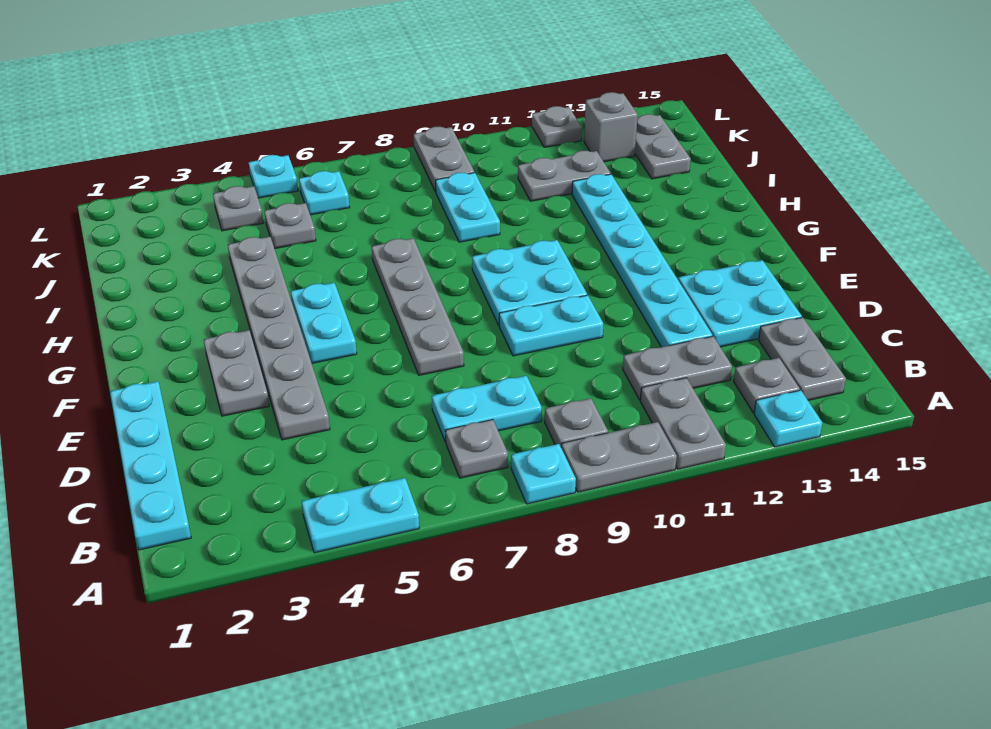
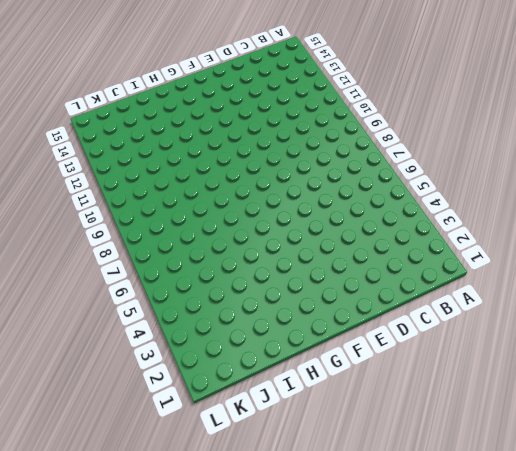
none -> cyan 1x2 plate [301,478,419,553]
none -> cyan 1x1 plate [511,444,576,504]
none -> grey 1x2 plate [561,422,677,492]
none -> grey 1x2 plate [640,378,726,469]

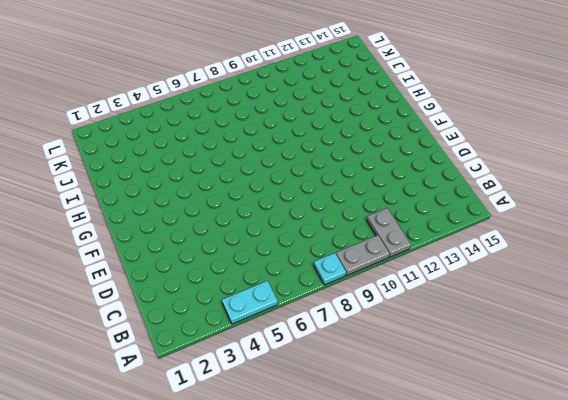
none -> cyan 1x1 plate [754,390,822,447]
none -> cyan 1x4 plate [110,381,191,550]
none -> grey 1x1 plate [445,420,508,478]
none -> grey 1x1 plate [545,398,608,447]

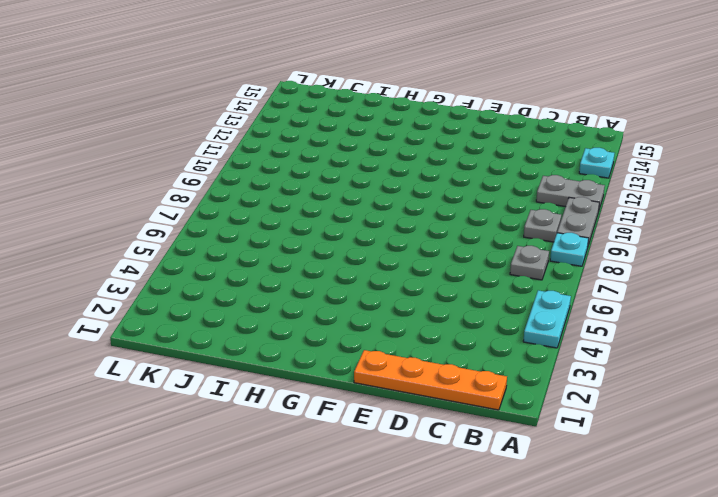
orange 1x4 plate [354,350,507,410] -> cyan 1x4 plate [110,381,191,550]
none -> grey 1x1 plate [734,358,800,413]
none -> grey 1x2 plate [759,317,846,400]
none -> cyan 1x2 plate [432,376,542,442]
none -> grey 1x2 plate [623,336,732,400]

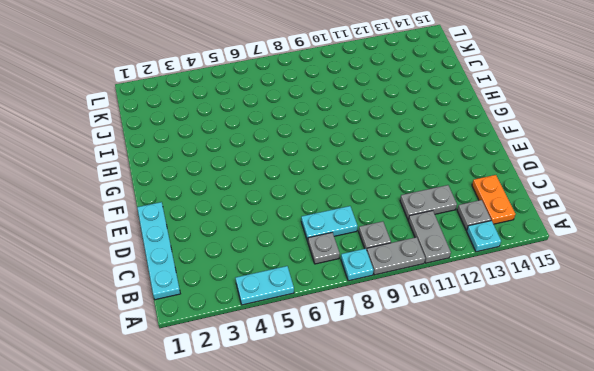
orange 1x2 plate [472,175,515,224] -> grey 1x2 plate [759,317,846,400]
none -> grey 1x6 plate [228,237,330,440]
none -> cyan 1x6 plate [572,174,712,347]
none -> cyan 2x2 plate [678,260,802,347]
none -> grey 1x2 plate [204,330,269,416]

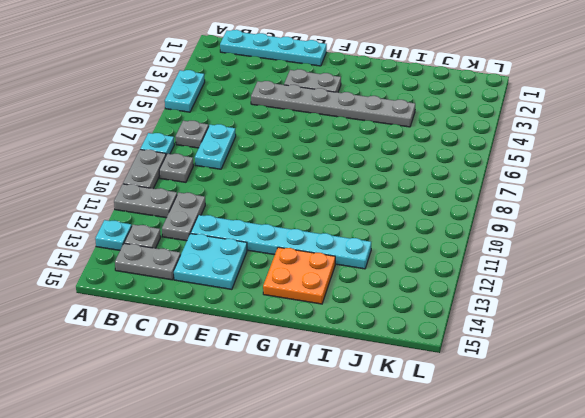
orange 2x2 plate [263,247,335,304] -> none
none -> grey 1x4 plate [372,238,464,375]
none -> cyan 1x2 plate [499,295,603,356]
none -> cyan 1x2 plate [291,283,357,363]
none -> cyan 2x2 plate [472,240,587,325]

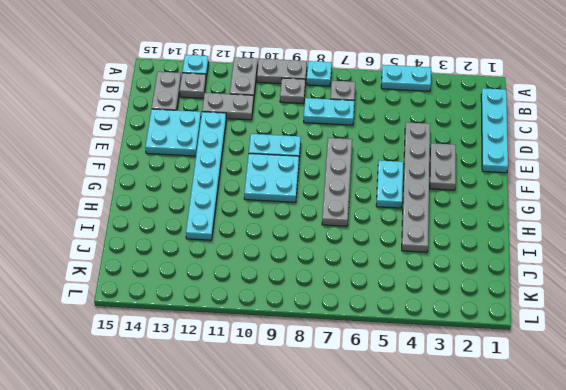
none -> cyan 1x2 plate [436,173,500,242]
none -> grey 1x1 plate [264,203,316,249]
none -> grey 1x2 plate [518,151,611,201]
none -> grey 1x2 plate [635,114,691,179]

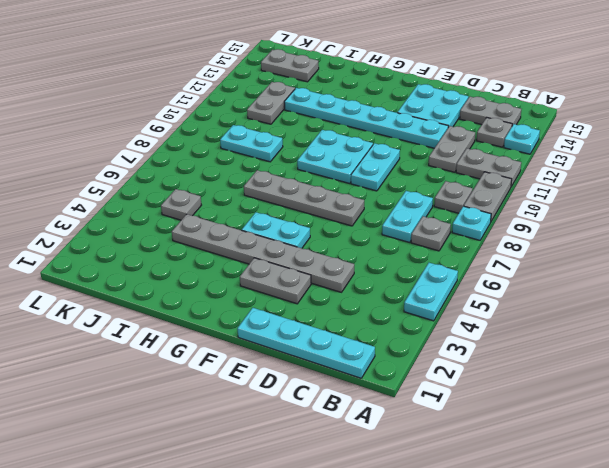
none -> grey 1x1 plate [213,186,263,231]
none -> cyan 1x1 plate [299,171,350,215]
none -> grey 1x2 plate [414,127,474,192]
none -> grey 1x1 brick [584,92,638,162]

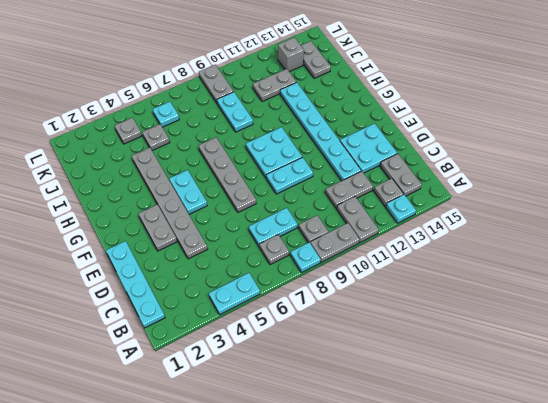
none -> cyan 1x1 plate [249,155,298,198]
none -> grey 1x1 plate [532,106,582,147]

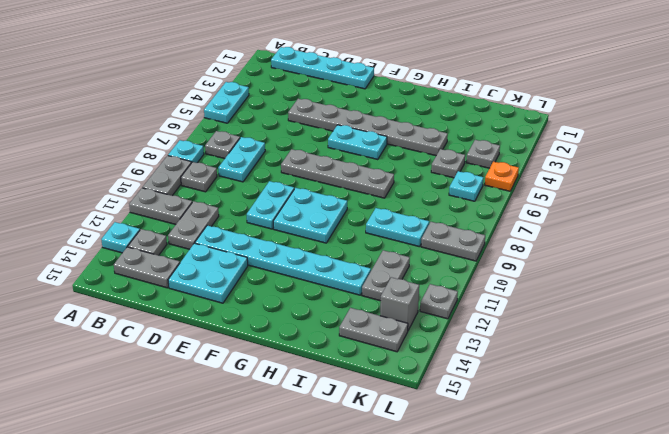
orange 1x1 plate [485,162,519,191] -> cyan 1x1 plate [249,155,298,198]
none -> grey 1x2 plate [204,330,269,416]

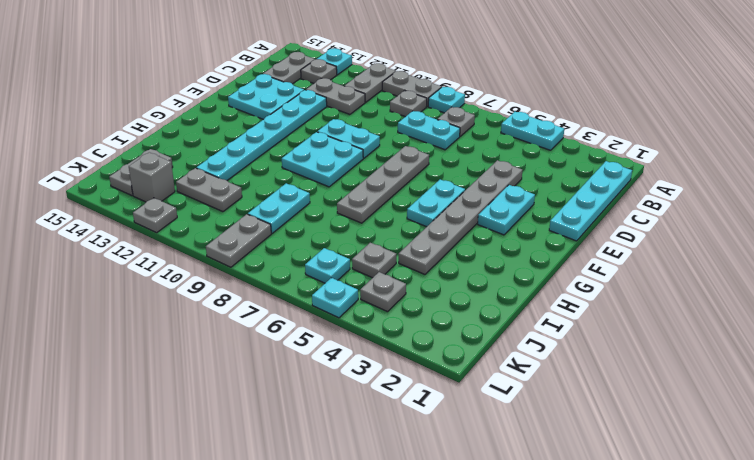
cyan 1x2 plate [478,185,535,235] -> grey 1x2 plate [204,330,269,416]

